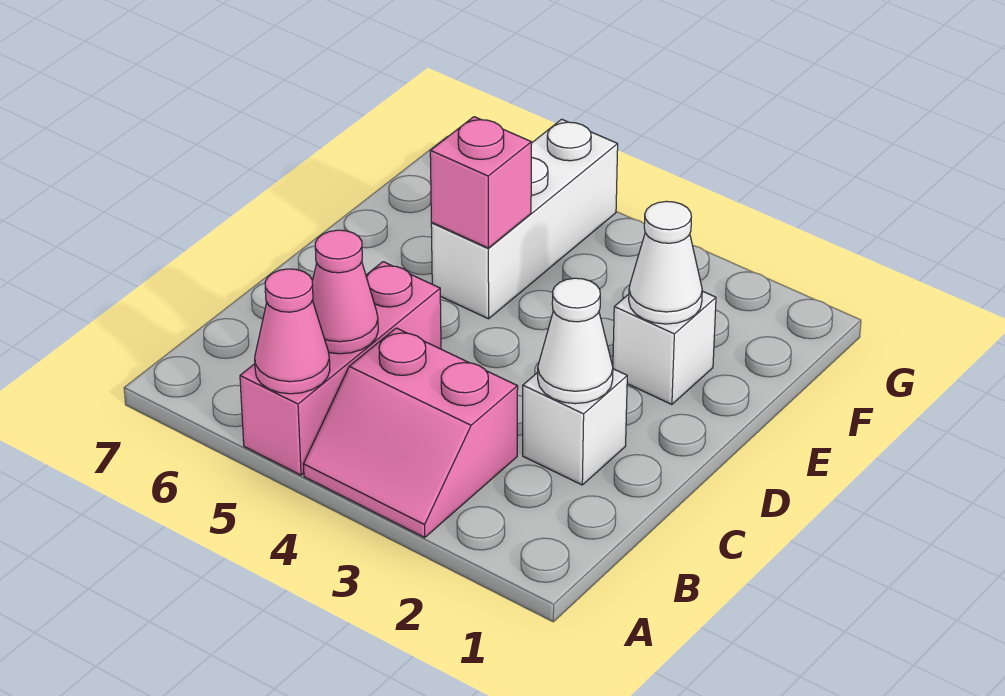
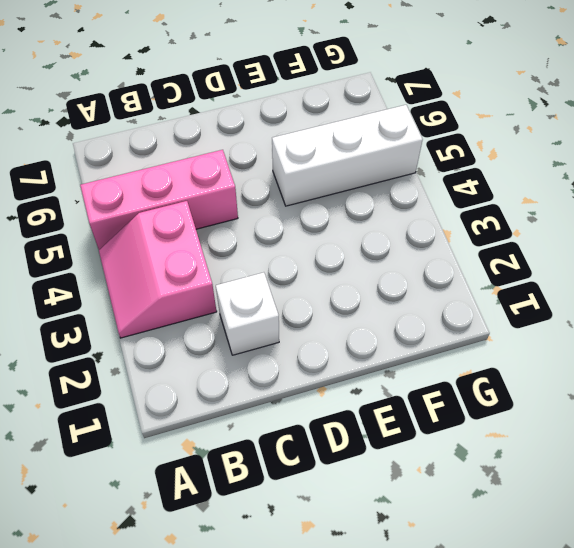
none -> white 1x1 brick [613,291,716,404]
none -> pink 1x1 cone [255,269,330,394]

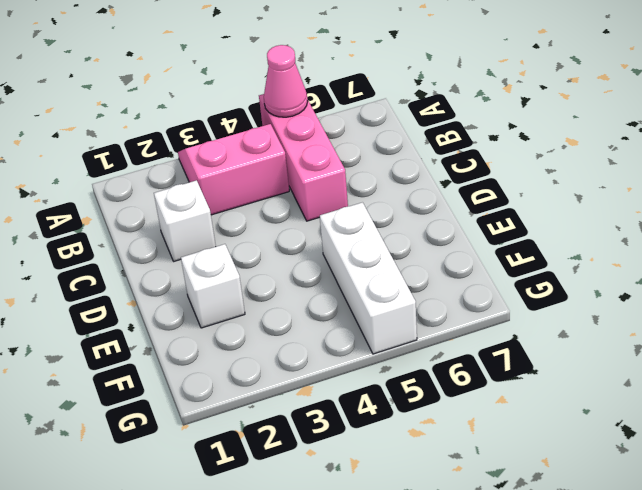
none -> pink 1x1 cone [312,230,378,354]
none -> white 1x1 cone [538,278,613,404]

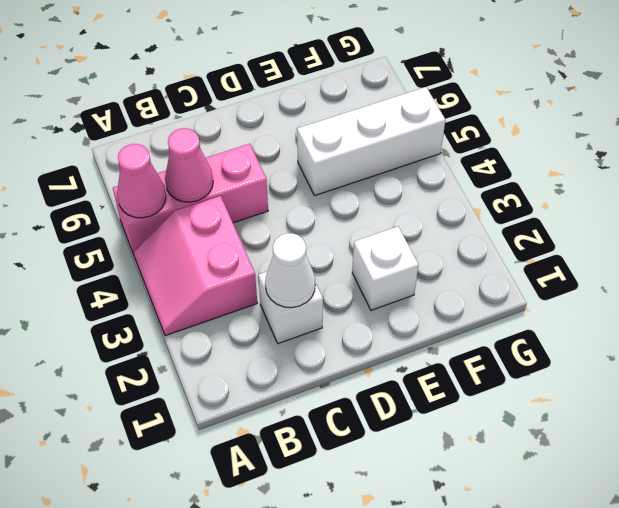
none -> white 1x1 cone [629,201,702,324]
none -> pink 1x1 brick [430,117,531,248]

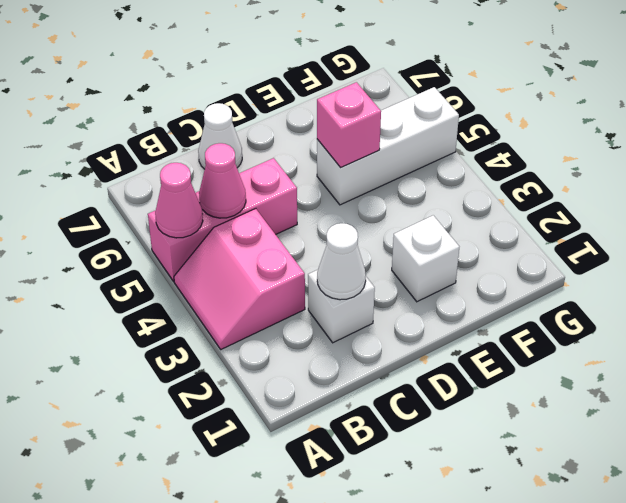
white 1x1 cone [198,103,242,169] -> white 1x1 cone moved to [629,201,702,324]

